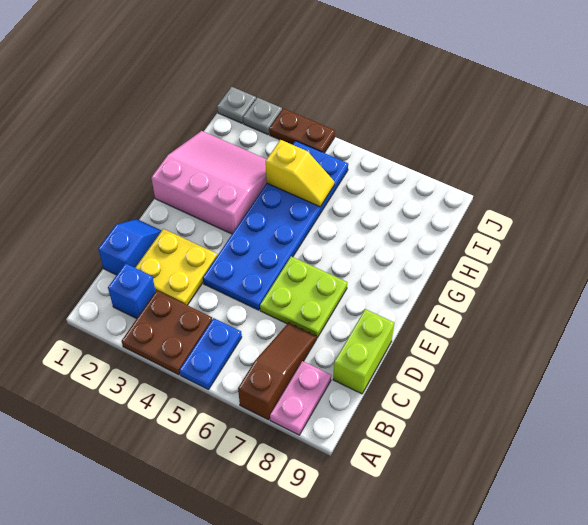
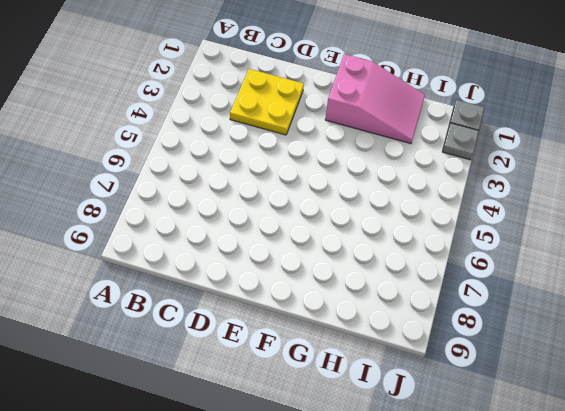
pink 2x3 slope [325,54,425,143] -> pink 3x3 slope [151,131,267,234]
none -> brown 2x2 plate [122,291,212,375]
none -> blue 1x2 plate [180,318,242,389]
none -> brown 1x3 slope [238,323,317,420]

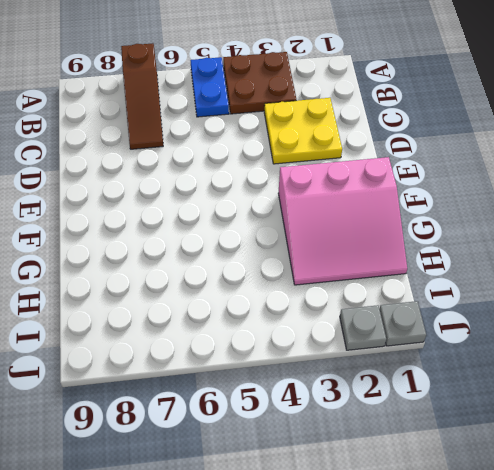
none -> pink 1x2 plate [270,361,331,435]
none -> blue 1x1 brick [108,263,156,319]
none -> blue 1x2 slope [98,219,162,275]

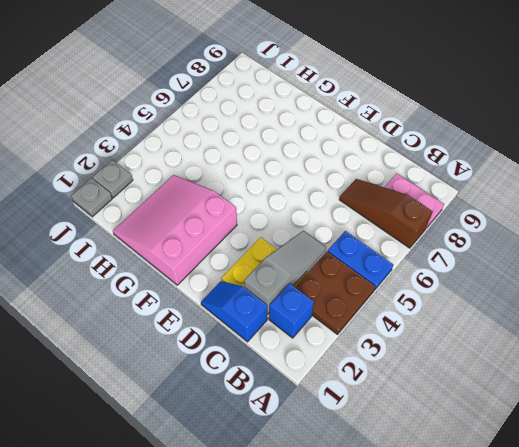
grey 1x3 slope [244,231,326,314] -> none
none -> lime 1x2 brick [333,309,394,394]
none -> blue 2x6 plate [203,141,348,310]
none -> lime 2x2 plate [260,256,347,338]

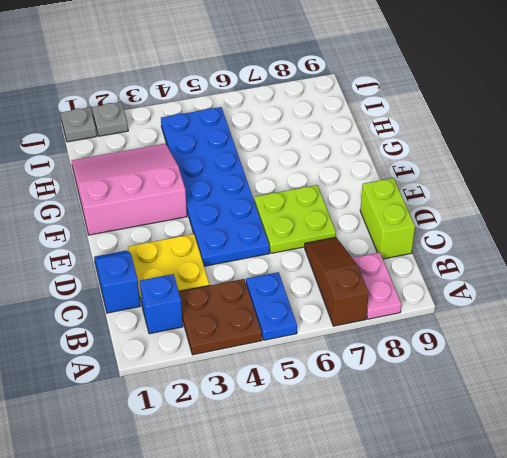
none -> brown 1x2 plate [269,109,335,153]
none -> yellow 1x2 slope [266,140,334,207]

